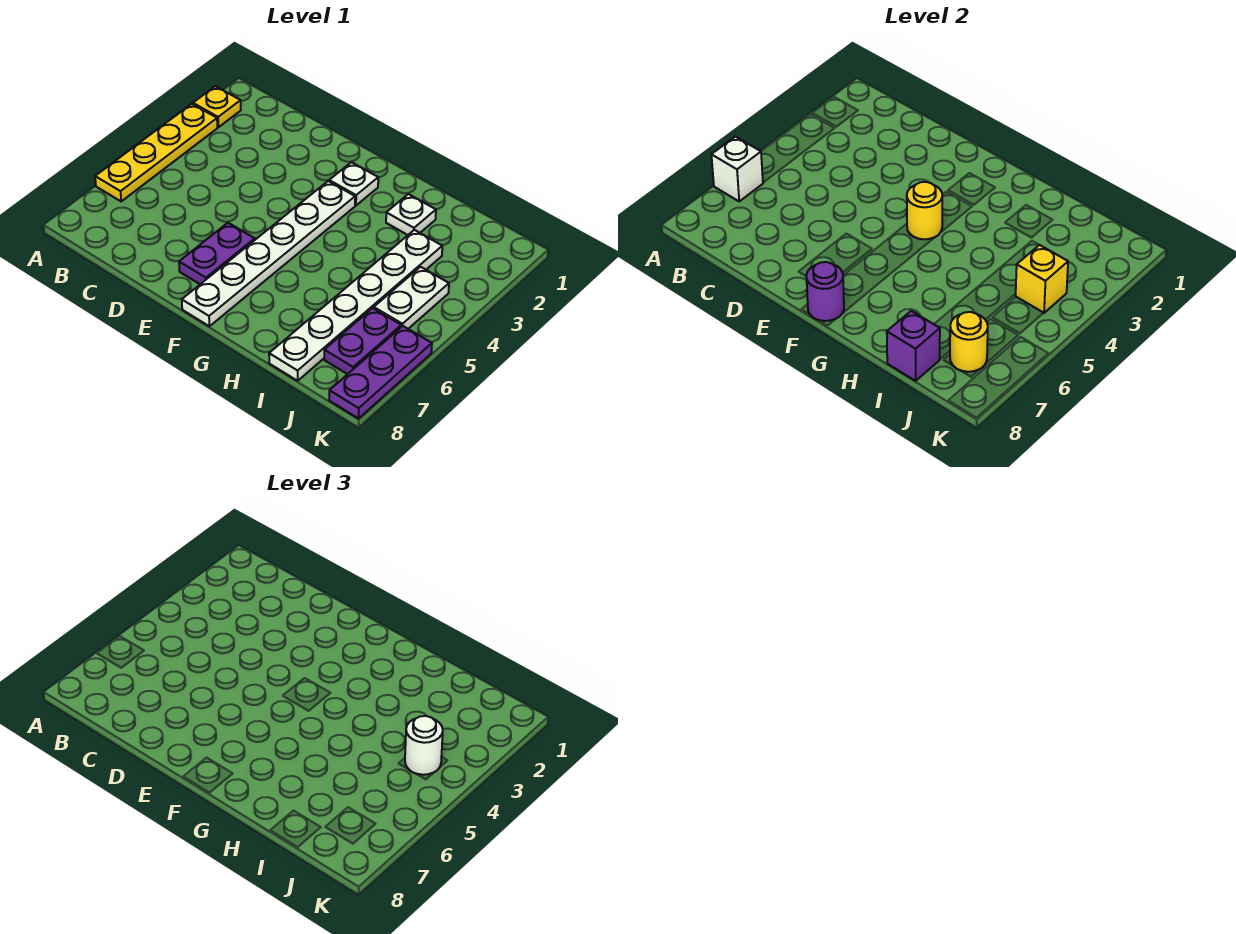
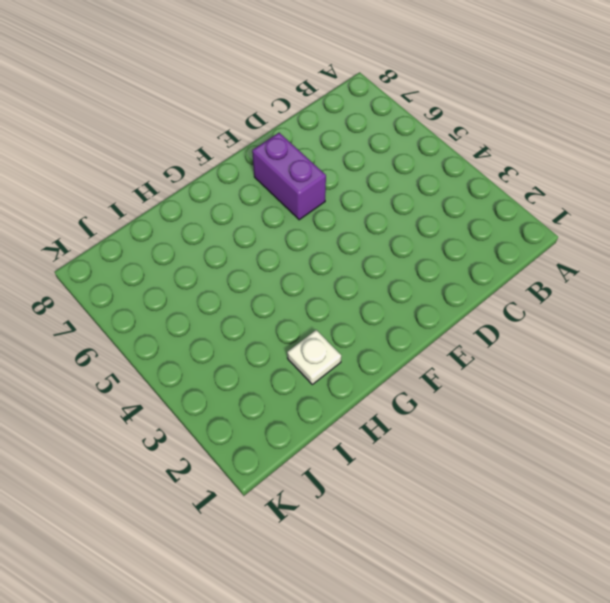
purple 1x2 brick [252,133,326,220] -> purple 1x2 plate [179,223,255,284]
none -> yellow 1x1 plate [193,86,241,127]
none -> yellow 1x4 plate [95,104,217,201]
none -> white 1x1 plate [329,162,378,205]

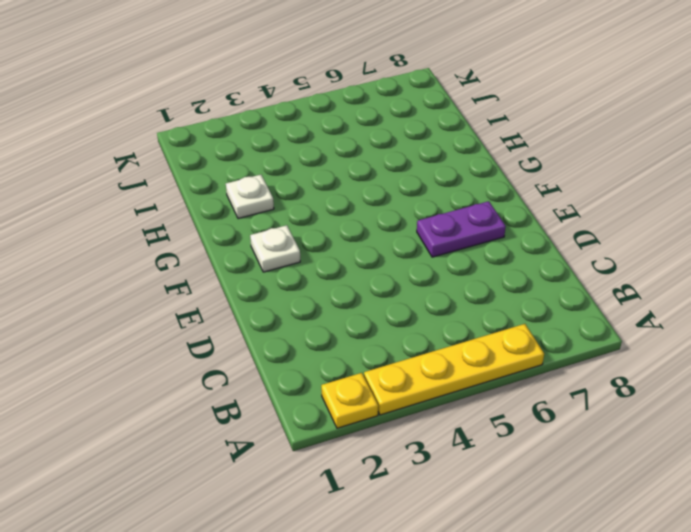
none -> white 1x6 plate [182,181,355,326]
none -> white 1x6 plate [269,230,442,381]
none -> white 1x2 plate [374,267,449,329]

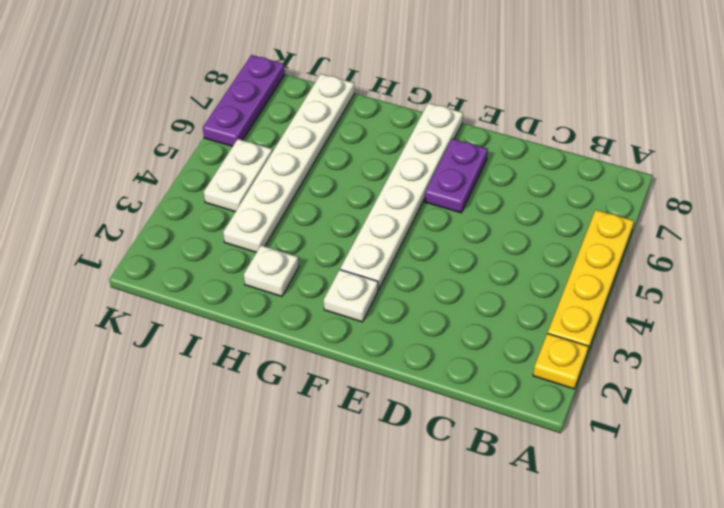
none -> purple 1x2 plate [324,308,401,374]
none -> white 1x1 brick [712,137,763,201]
none -> yellow 1x1 round brick [907,182,942,239]

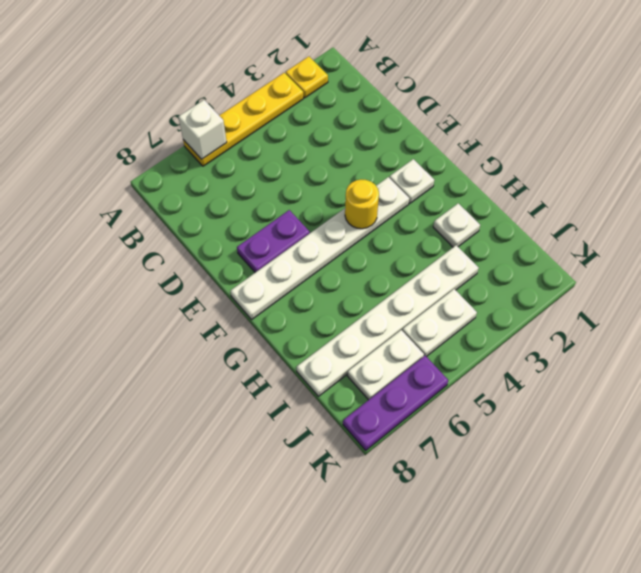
white 1x2 plate [348,330,424,400] -> purple 1x2 plate [324,308,401,374]
none -> purple 1x1 round brick [806,262,844,321]
none -> purple 1x1 brick [887,311,940,381]
none -> yellow 1x1 brick [1016,245,1068,313]

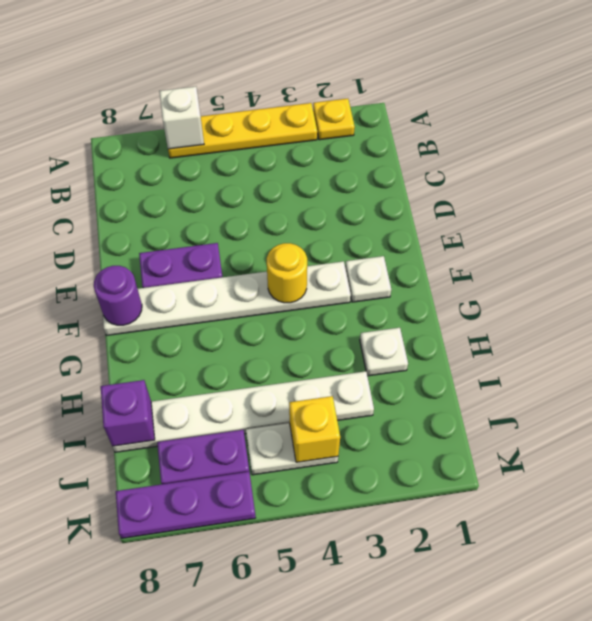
none -> yellow 1x1 round brick [950,312,988,372]
none -> white 1x1 round brick [405,716,443,775]

